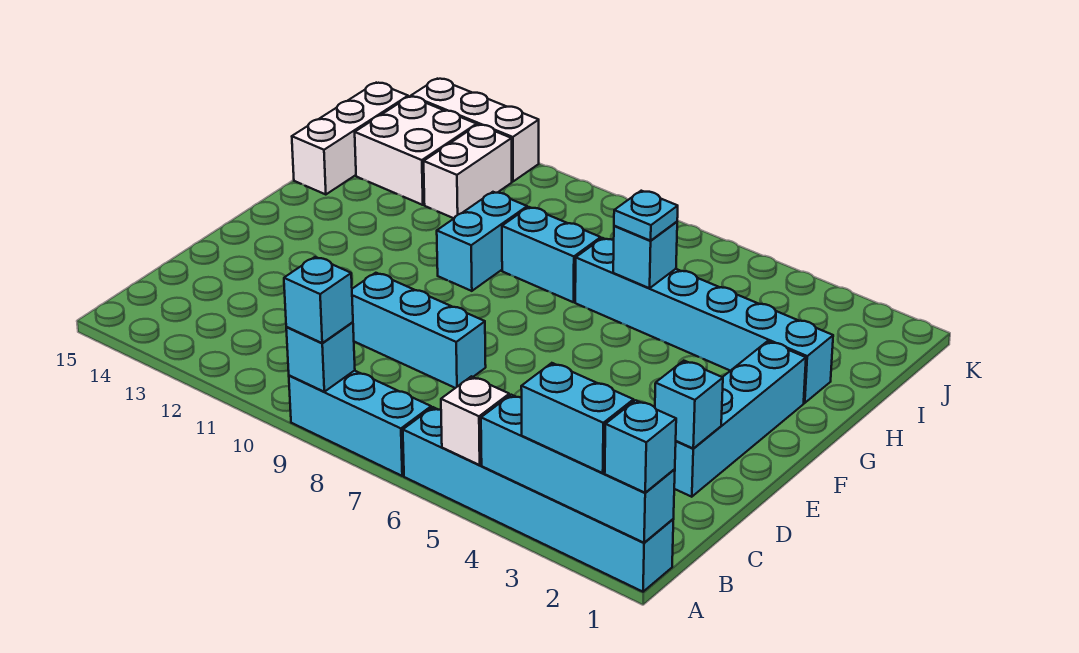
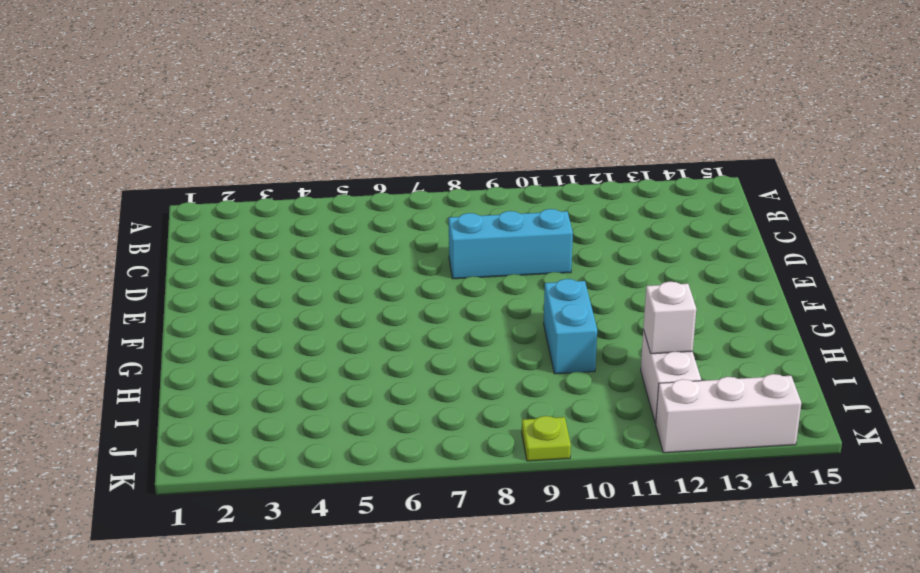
white 1x1 brick [643,282,696,354] -> white 1x1 brick moved to [441,376,509,465]
lime 1x1 plate [522,416,571,461] -> none
none -> cyan 1x6 brick [403,407,674,592]
none -> cyan 1x3 brick [289,371,431,476]
none -> cyan 1x4 brick [674,341,806,497]

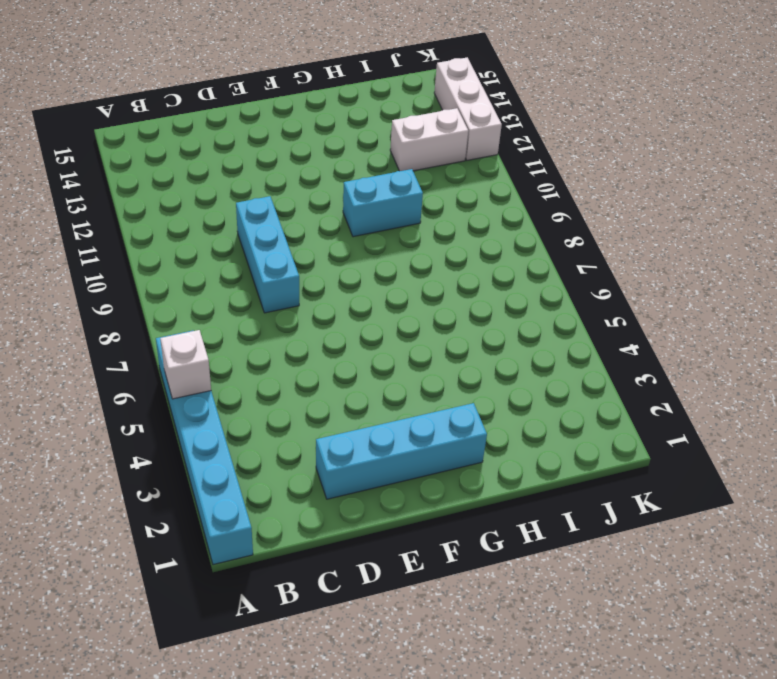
none -> cyan 1x3 brick [289,371,431,476]
none -> cyan 1x6 brick [575,238,833,403]
none -> cyan 1x2 brick [502,207,601,302]

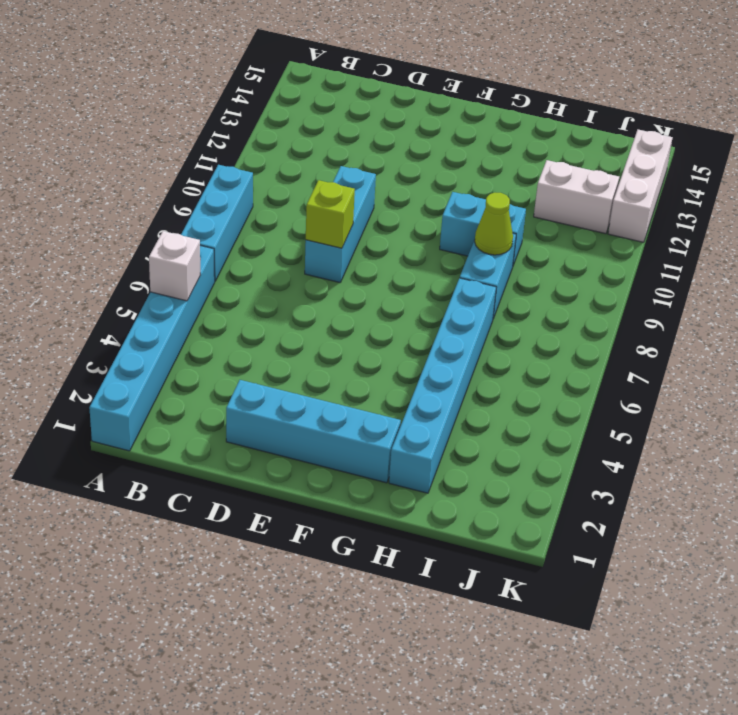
lime 1x1 brick [306,180,355,248] -> none
lime 1x1 cone [475,193,513,255] -> none
none -> white 1x3 brick [292,83,408,195]
none -> white 2x2 brick [355,96,477,205]
none -> cyan 1x4 brick [481,395,675,543]

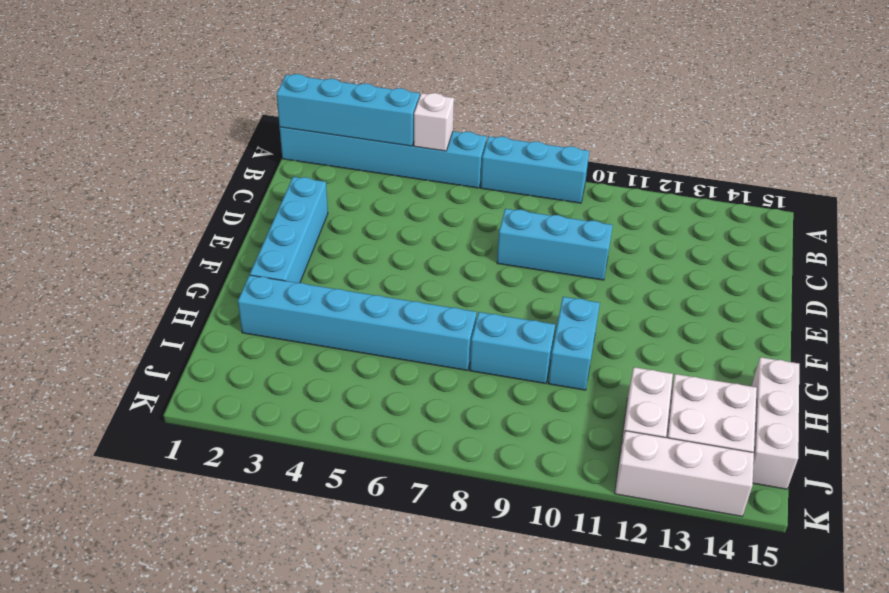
none -> cyan 1x1 brick [286,322,355,392]
none -> cyan 1x1 brick [655,361,723,449]
none -> cyan 1x1 brick [613,222,677,288]

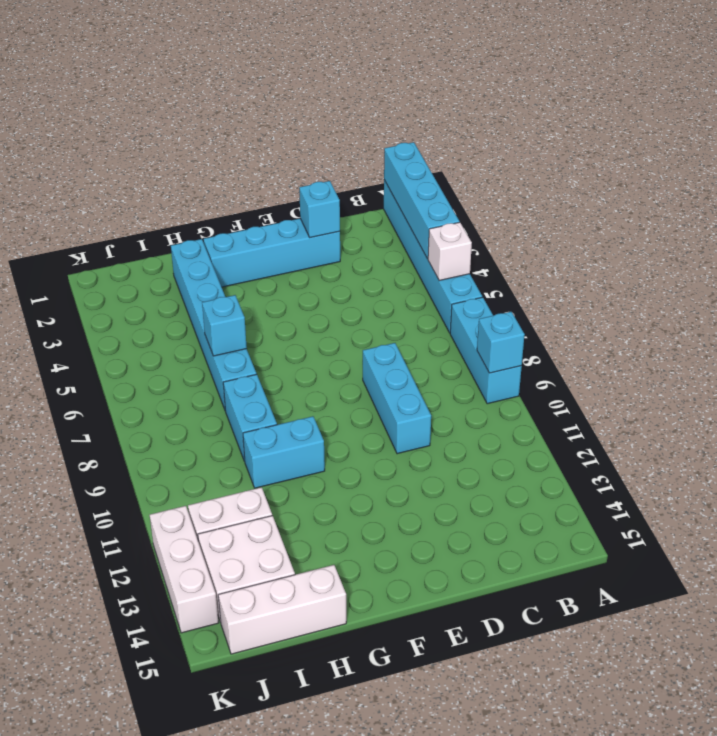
none -> cyan 1x1 brick [605,400,676,493]
none -> cyan 1x2 brick [521,363,634,473]
none -> cyan 1x1 brick [284,257,353,343]

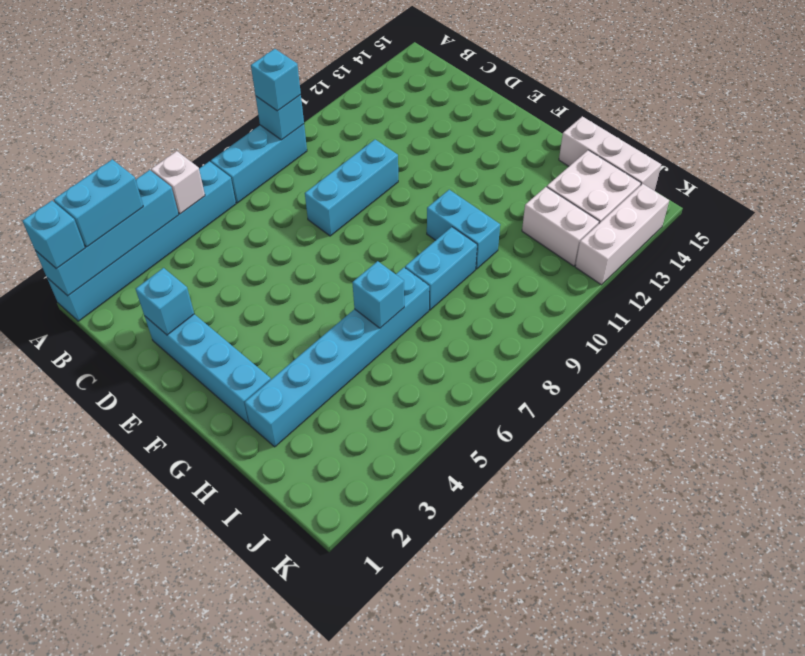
none -> cyan 1x1 plate [614,191,678,241]

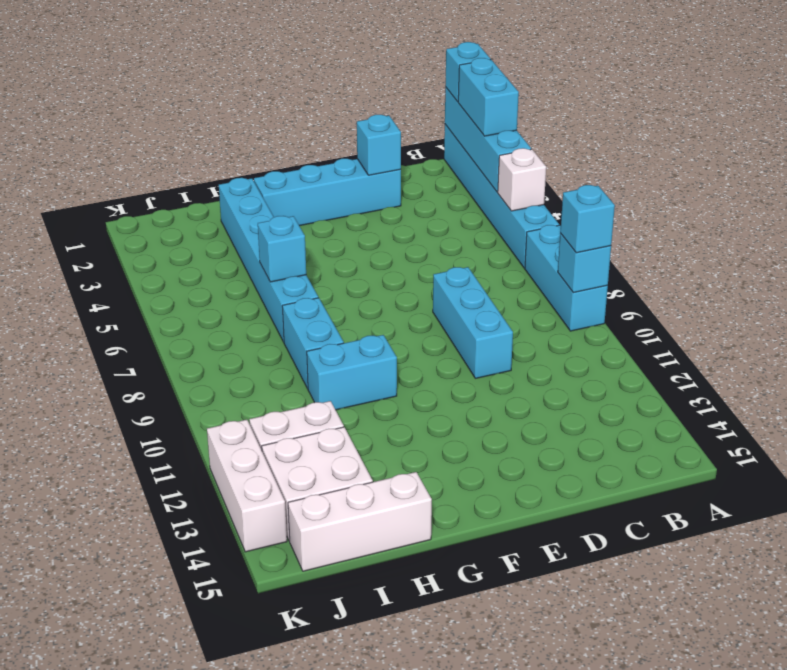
none -> cyan 1x1 plate [614,191,678,241]

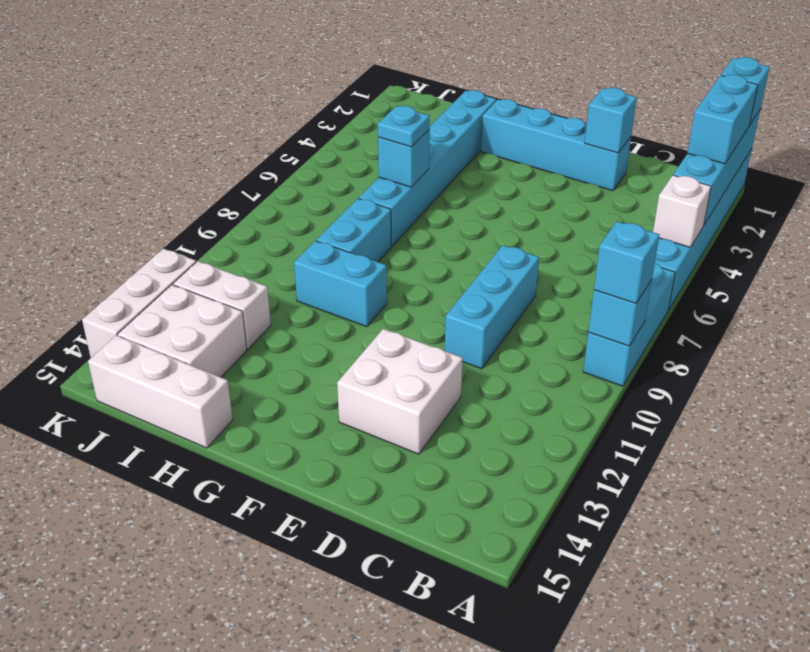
white 2x2 brick [337,329,463,454] -> none

